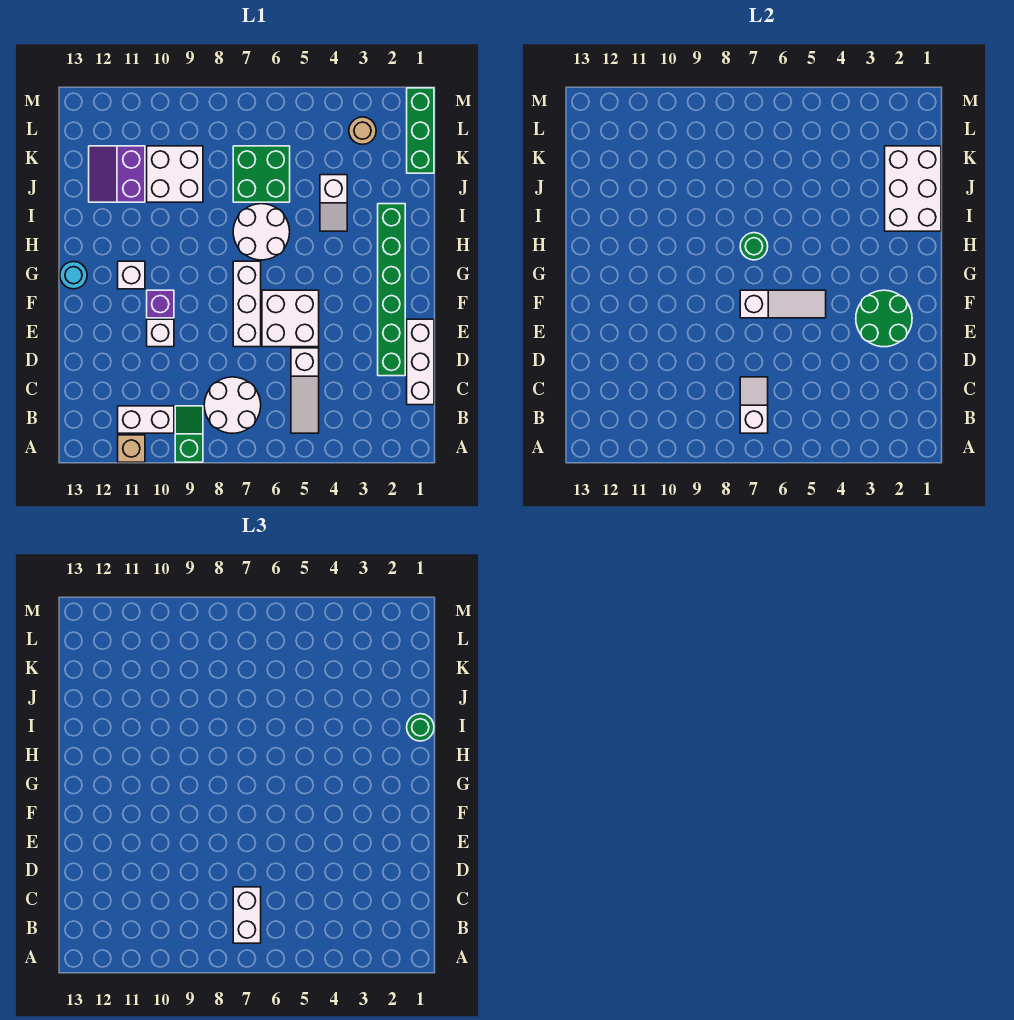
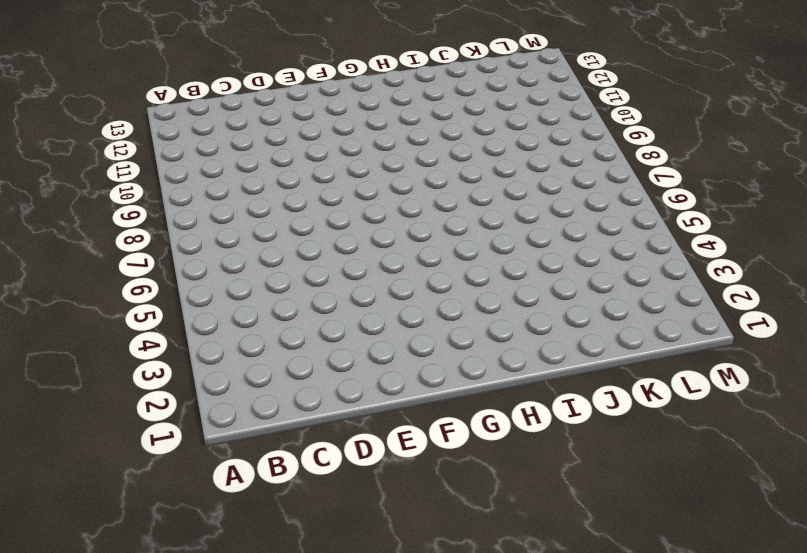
none -> green 1x2 slope [175,406,203,462]
none -> tan 1x1 brick [118,435,145,462]
none -> white 1x3 slope [291,348,319,433]

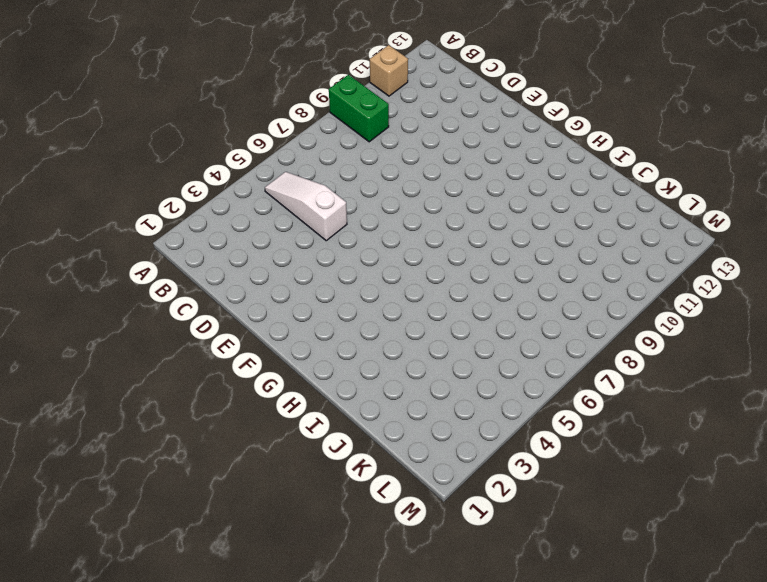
green 1x2 brick [329,75,389,142] -> green 1x2 slope [175,406,203,462]
none -> white 2x2 round brick [204,377,261,433]
none -> white 1x2 brick [118,406,174,433]
none -> white 1x3 brick [407,319,434,405]

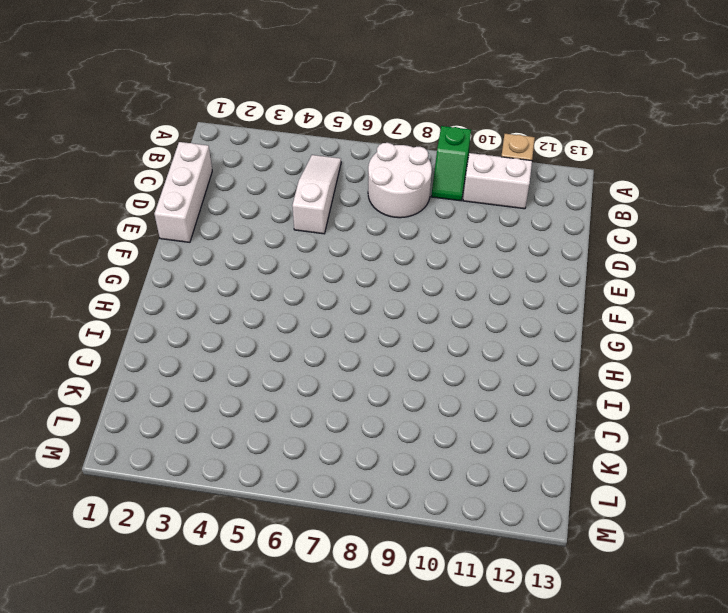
none -> green 1x6 brick [378,204,405,376]
none -> white 2x2 brick [262,290,319,347]
none -> white 1x3 brick [233,261,261,347]

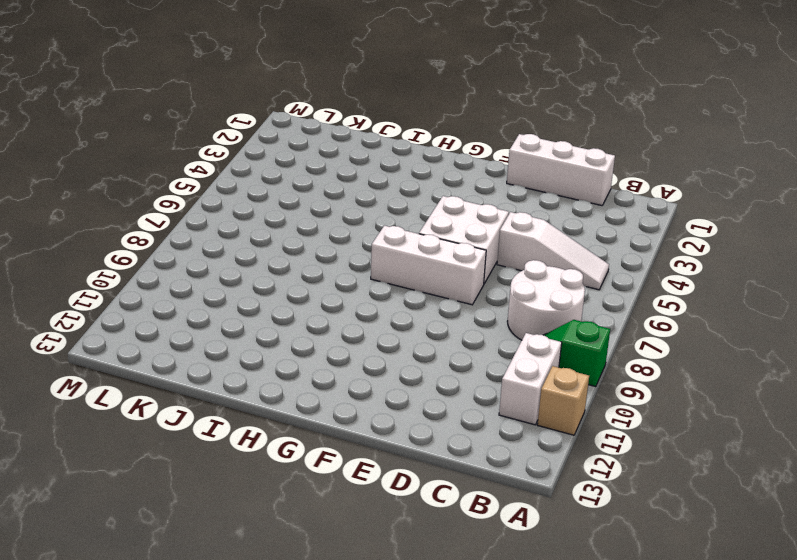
none -> green 1x6 brick [378,204,405,376]
none -> white 1x1 brick [147,319,174,347]
none -> purple 1x1 brick [147,290,174,318]

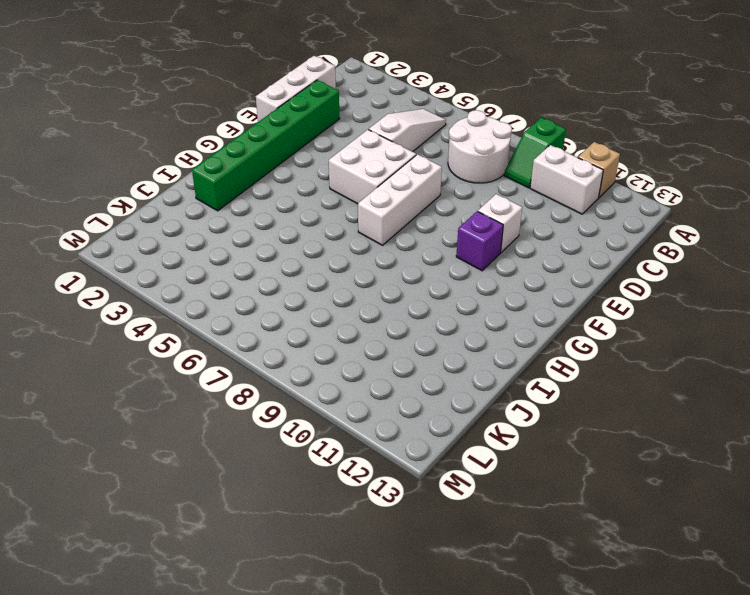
none -> white 1x1 brick [118,261,145,289]
none -> cyan 1x1 round brick [60,262,87,289]
none -> white 2x2 round brick [233,204,290,260]

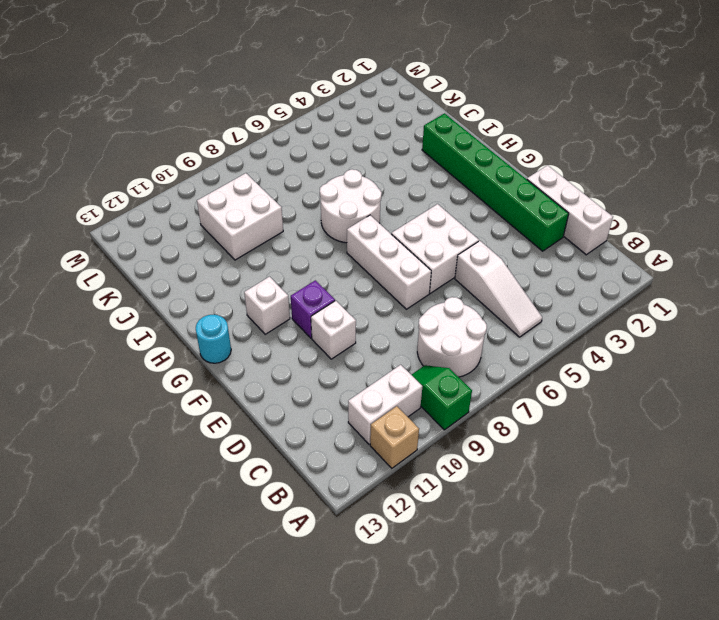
none -> white 1x2 slope [320,175,347,231]
none -> green 2x2 brick [233,146,290,202]
none -> purple 2x2 slope [89,146,145,202]

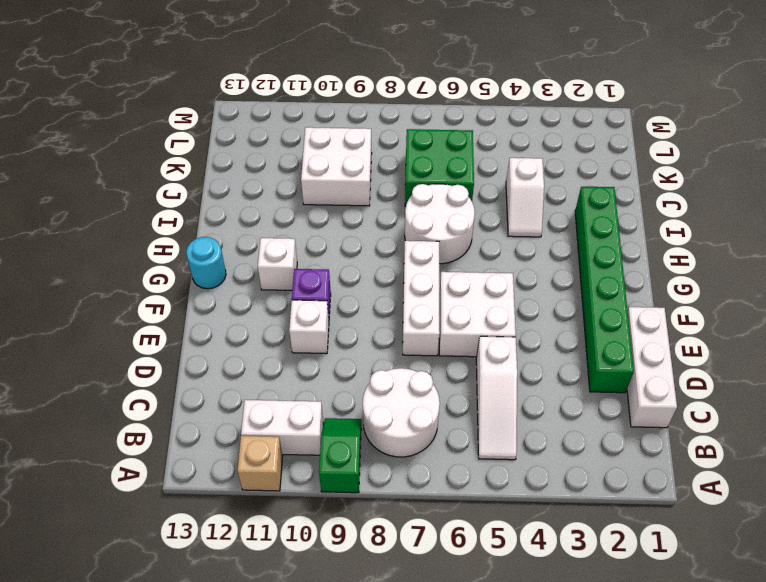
none -> purple 2x2 slope [89,146,145,202]
none -> green 1x3 brick [407,88,434,173]
none -> tan 1x1 round brick [349,117,376,144]

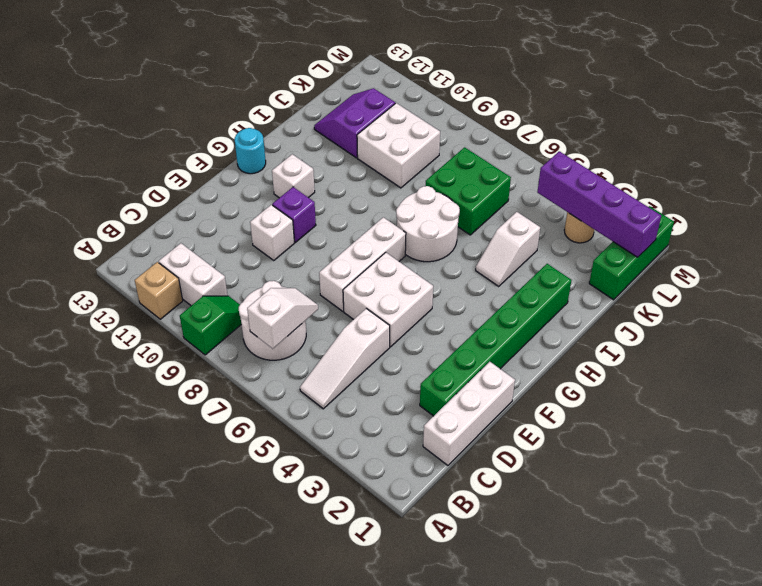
purple 1x4 brick [537,151,661,257] -> none
none -> green 2x2 round brick [856,290,912,347]
none -> white 1x3 slope [740,290,826,318]
none -> green 1x1 round brick [740,233,768,260]

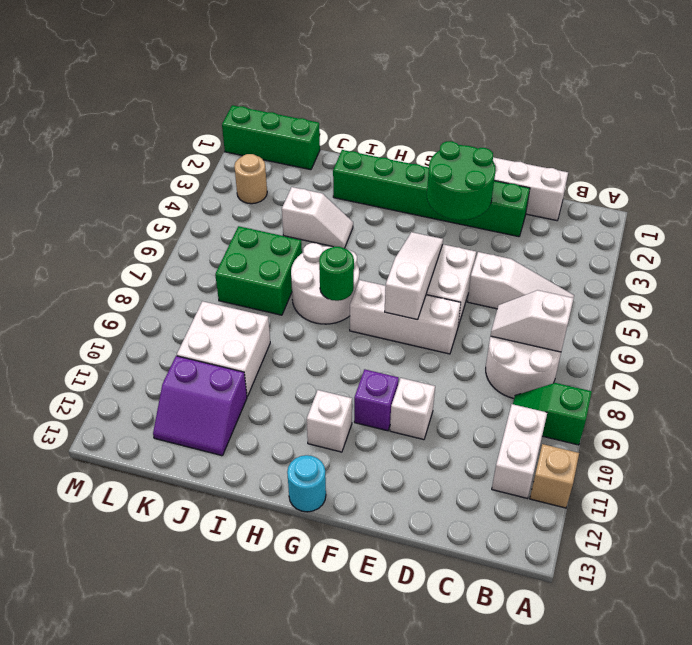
none -> white 2x3 brick [885,146,941,231]
none -> white 1x2 brick [233,887,261,943]
none -> green 1x1 round brick [407,714,434,741]

